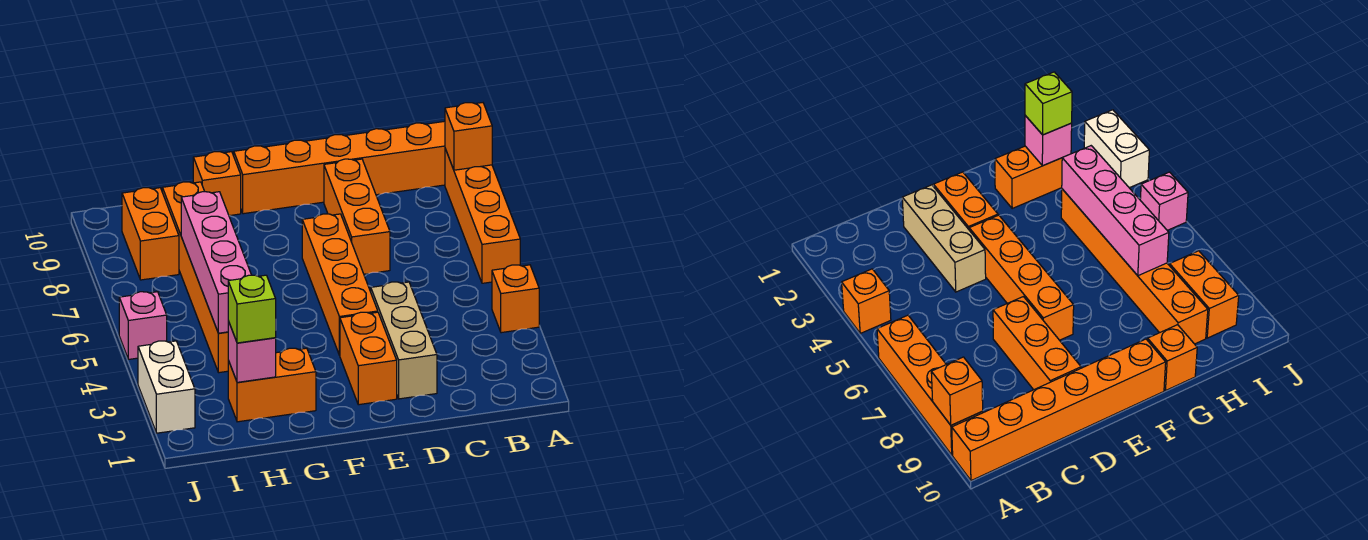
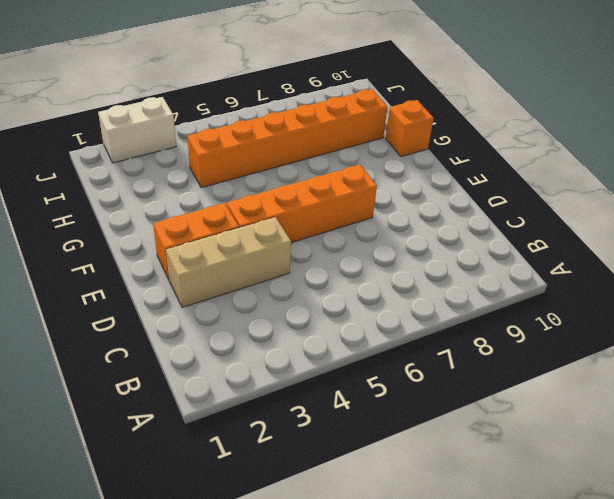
none -> orange 1x1 brick [492,265,539,333]
none -> orange 1x4 brick [445,149,520,283]
none -> orange 1x6 brick [234,121,445,214]

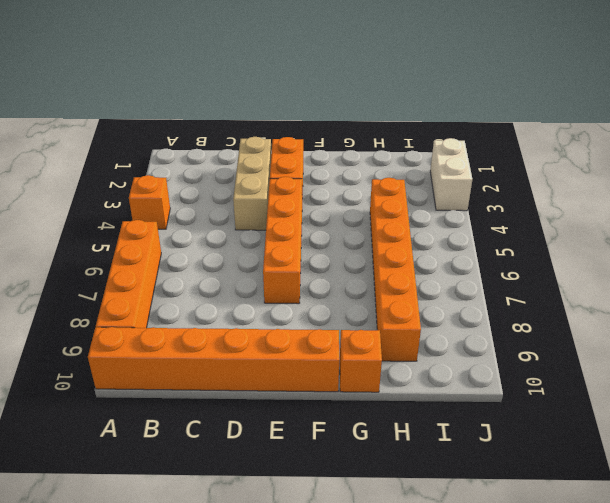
none -> orange 1x3 brick [324,159,390,274]
none -> orange 1x2 brick [228,348,316,422]
none -> orange 1x2 brick [122,188,179,280]

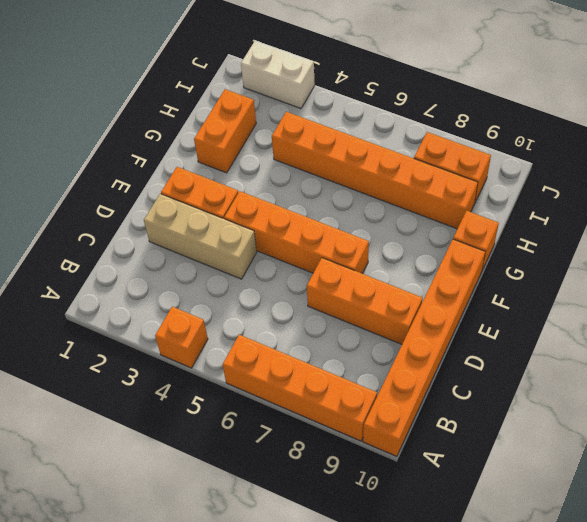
none -> pink 1x1 brick [119,292,167,359]
none -> orange 1x1 brick [445,103,492,170]
none -> pink 1x1 brick [228,321,276,382]

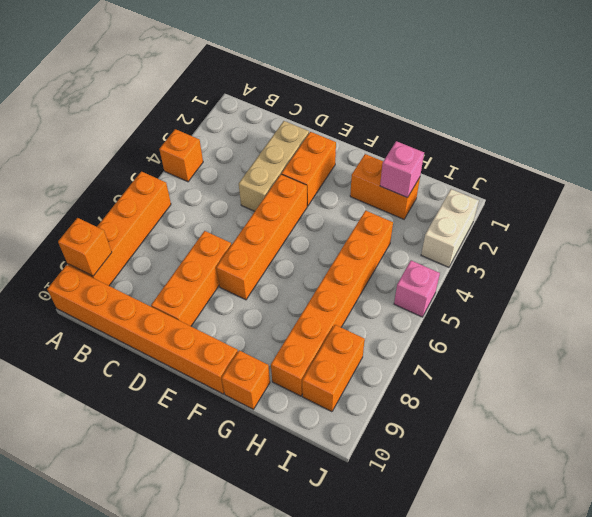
none -> pink 1x4 brick [181,192,251,333]
none -> lime 1x1 brick [228,275,276,343]

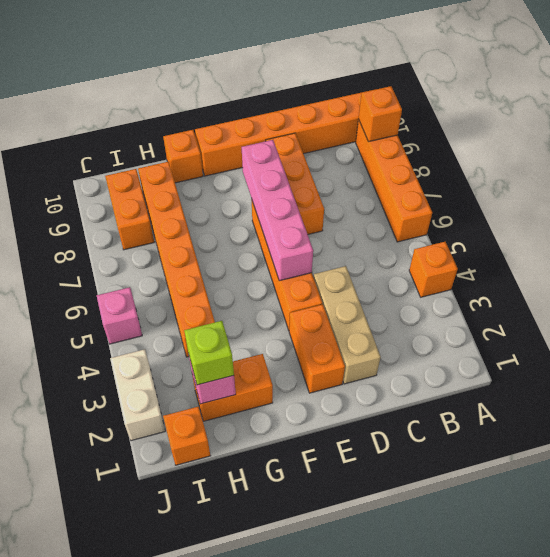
pink 1x4 brick [242,140,313,281] -> pink 1x4 brick moved to [181,192,251,333]
orange 1x1 brick [163,406,210,465] -> none

